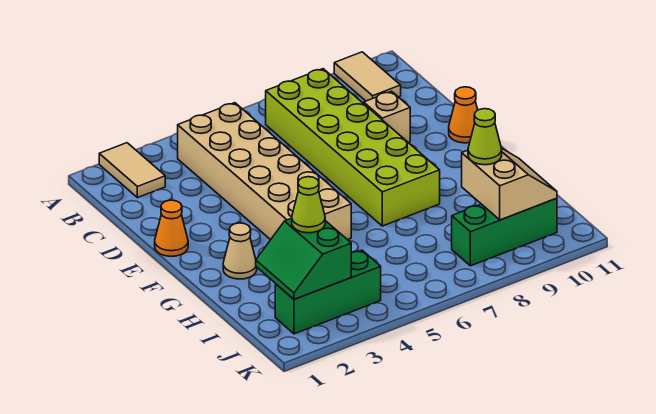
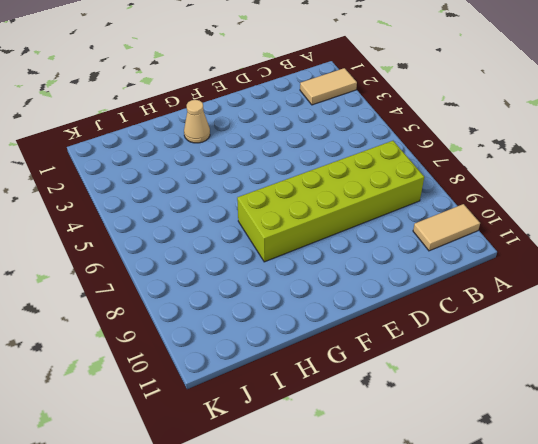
none -> tan 2x6 brick [178,103,351,240]
none -> tan 1x1 brick [364,91,410,142]
none -> orange 1x1 cone [155,200,188,256]

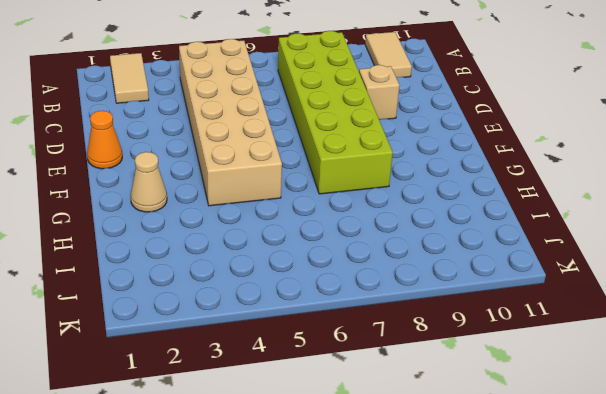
none -> orange 1x1 cone [449,87,478,143]
none -> green 1x3 brick [275,250,381,334]
none -> green 1x3 brick [452,198,557,266]

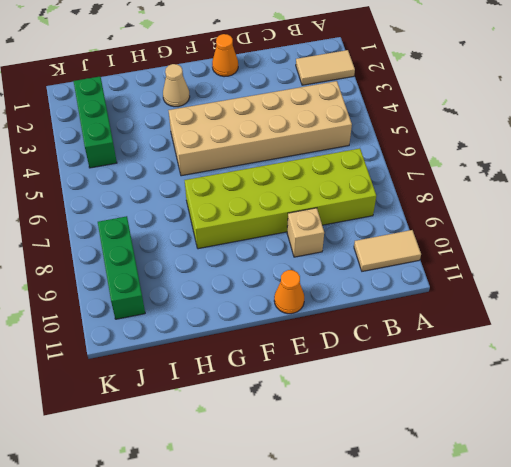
none -> green 2x2 slope [256,218,351,299]
none -> tan 2x2 slope [462,148,557,220]
none -> lime 1x1 cone [292,177,325,233]

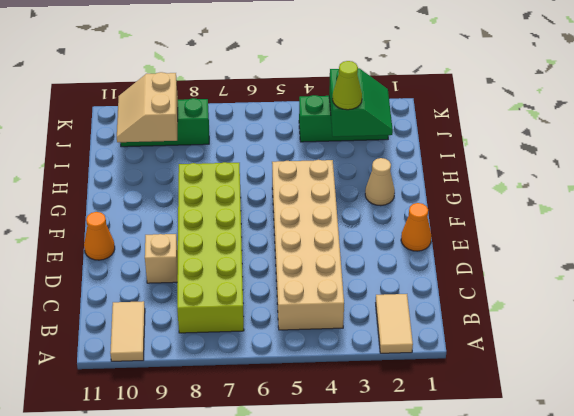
none -> lime 1x1 cone [468,109,502,165]

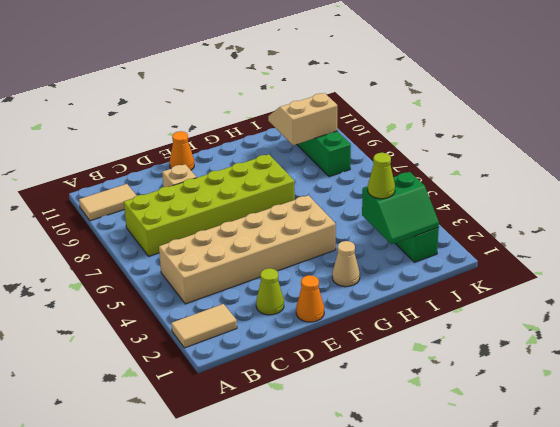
lime 1x1 cone [256,268,284,315] -> lime 1x1 cone moved to [468,109,502,165]

